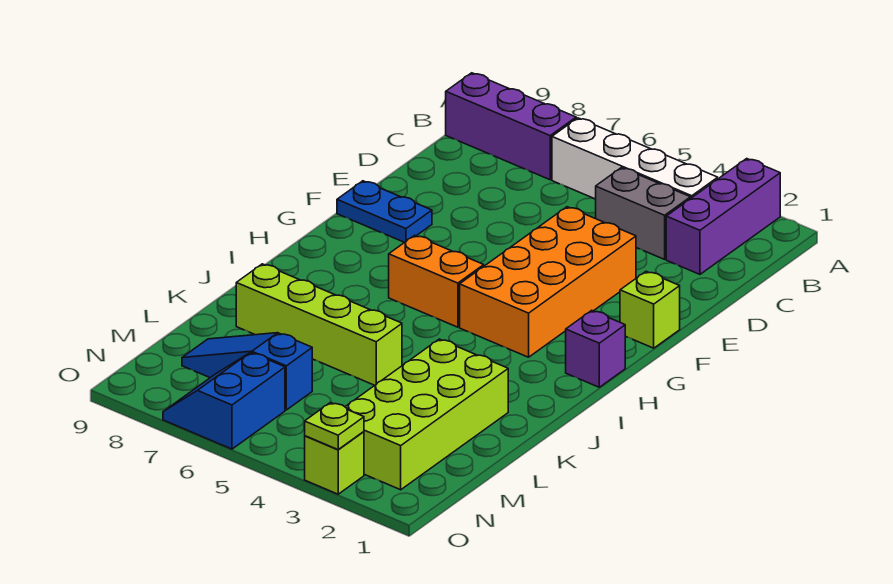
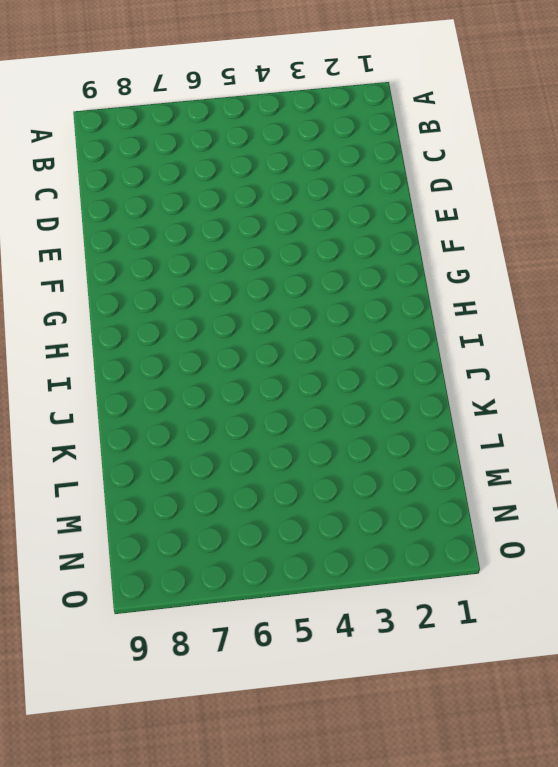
none -> purple 1x3 brick [666,159,780,274]
none -> white 1x4 brick [552,118,718,199]
none -> purple 1x3 brick [446,73,576,180]

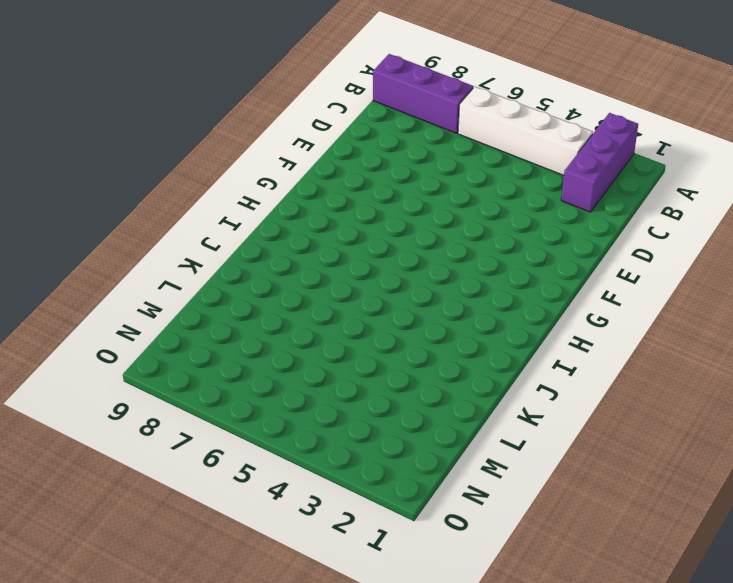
none -> grey 1x2 brick [596,168,691,259]
none -> orange 2x4 brick [460,207,636,357]
none -> lime 1x1 brick [620,271,680,348]

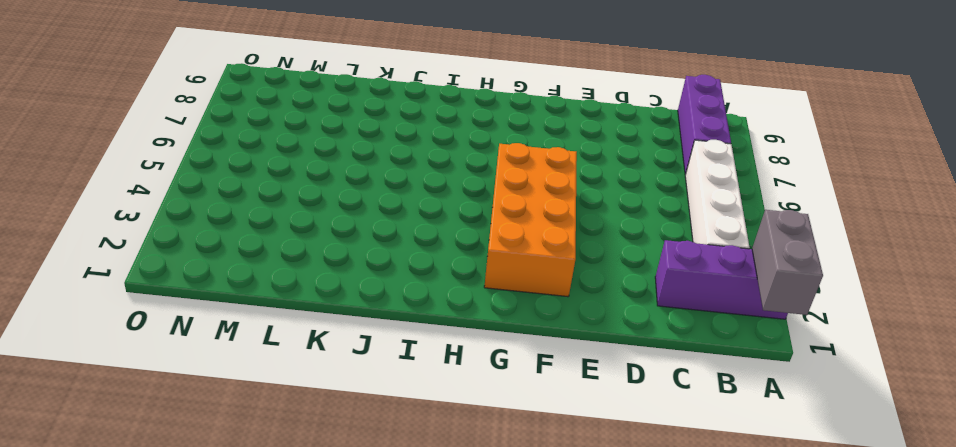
grey 1x2 brick [752,210,823,315] -> grey 1x2 brick moved to [596,168,691,259]
orange 2x4 brick [484,143,577,297] -> orange 2x4 brick turned to [460,207,636,357]
none -> lime 1x1 brick [620,271,680,348]
none -> blue 1x2 plate [337,181,432,242]
none -> purple 1x1 brick [566,310,625,387]

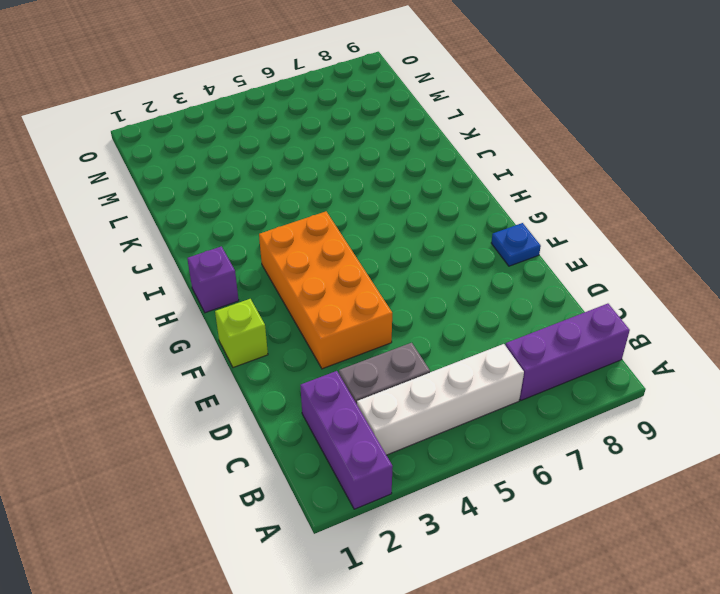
blue 1x1 plate [491,223,541,266] -> blue 1x2 plate [337,181,432,242]
none -> orange 1x2 brick [389,235,484,327]
none -> lime 2x4 brick [345,339,508,490]
none -> lime 1x4 brick [236,264,402,385]

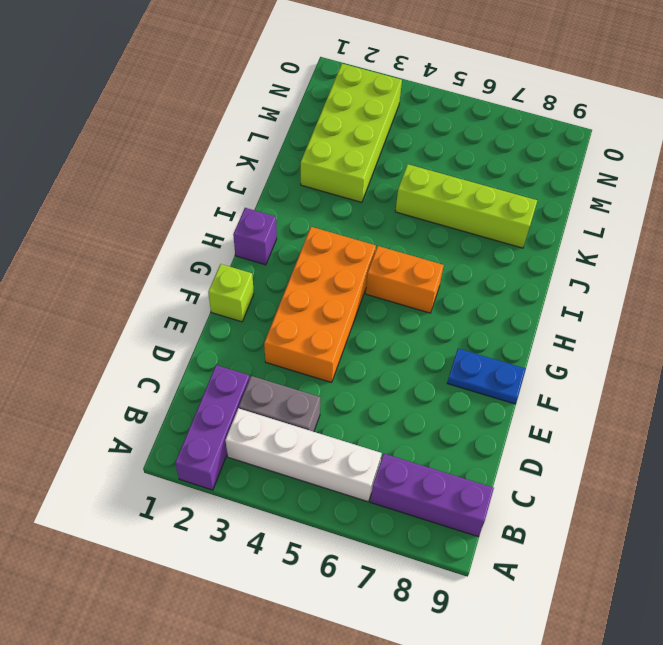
none -> blue 1x3 slope [182,333,312,410]
none -> blue 2x2 slope [163,352,285,449]
none -> lime 1x1 brick [305,432,364,494]

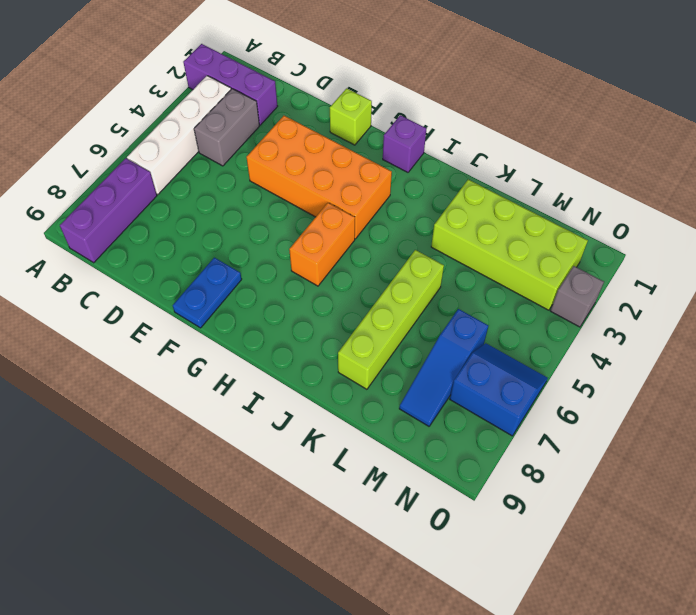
blue 2x2 slope [450,343,547,436] -> blue 2x2 slope turned to [163,352,285,449]
grey 1x1 brick [551,266,604,327] -> lime 1x1 brick [305,432,364,494]
none -> lime 1x1 plate [305,403,364,450]

